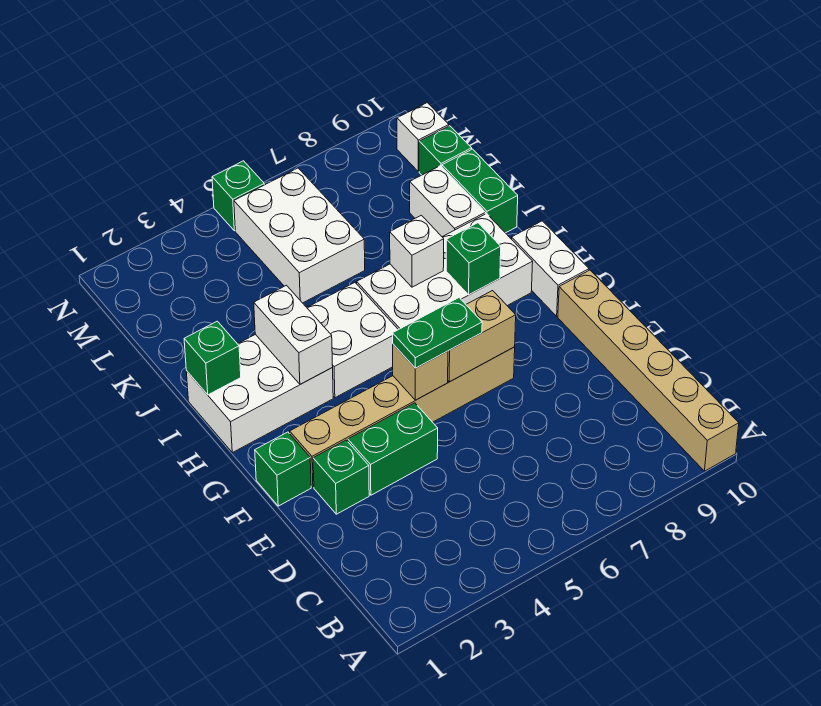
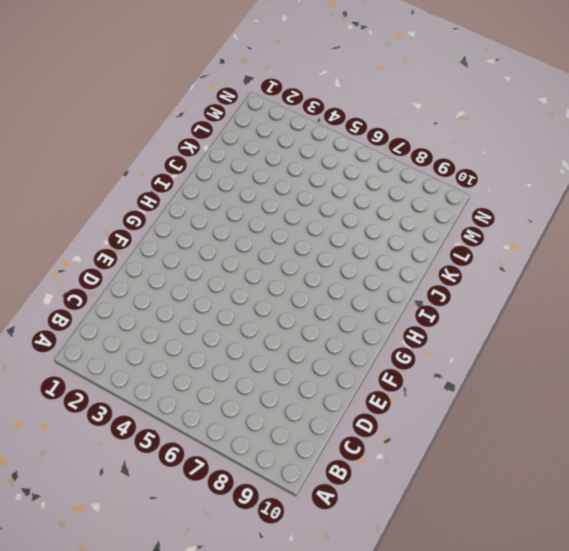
none -> tan 1x6 brick [558,270,739,471]
none -> green 1x1 brick [313,440,369,514]
none -> green 1x2 brick [348,403,438,495]

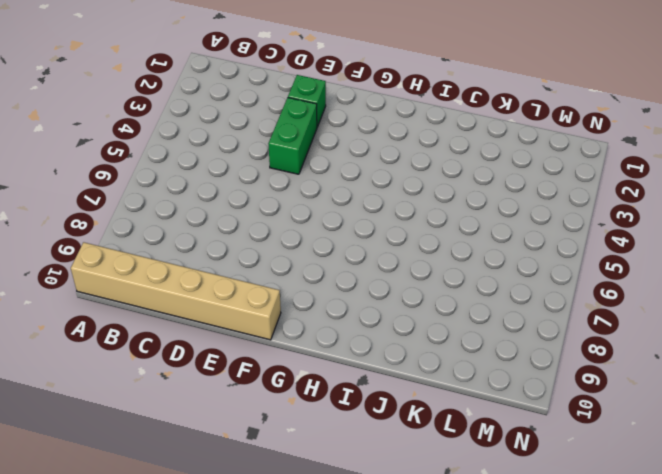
none -> green 1x1 brick [255,432,311,506]
none -> tan 1x6 brick [290,347,515,487]
none -> white 1x2 brick [512,221,589,316]

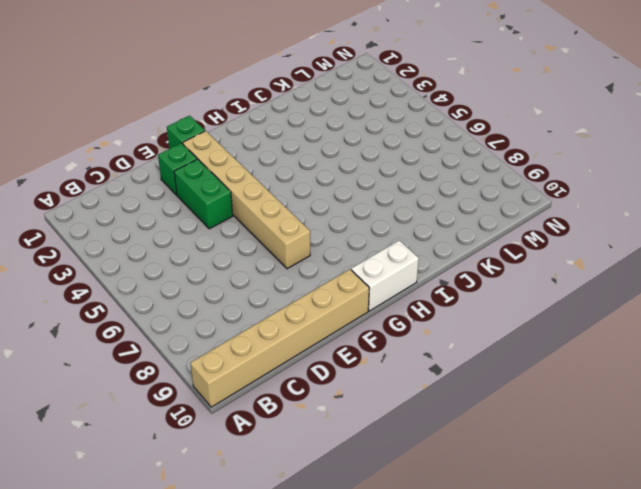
none -> white 2x3 brick [186,334,333,453]
none -> white 2x2 brick [307,283,398,398]
none -> white 2x4 brick [357,214,533,330]

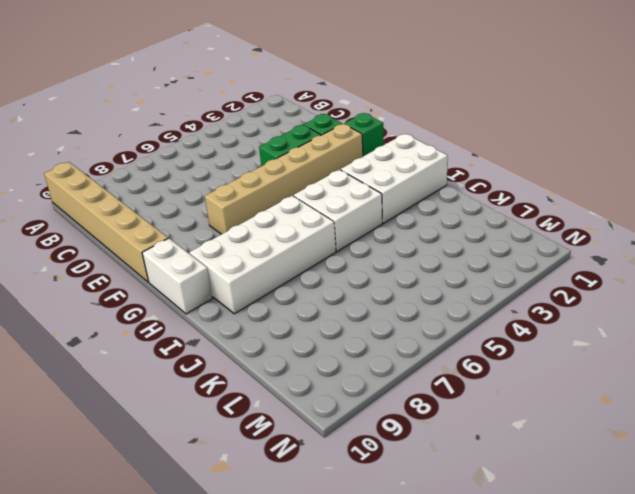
none -> white 1x2 brick [410,166,486,237]
none -> green 1x2 brick [442,149,518,233]
none -> white 2x3 brick [234,168,365,303]

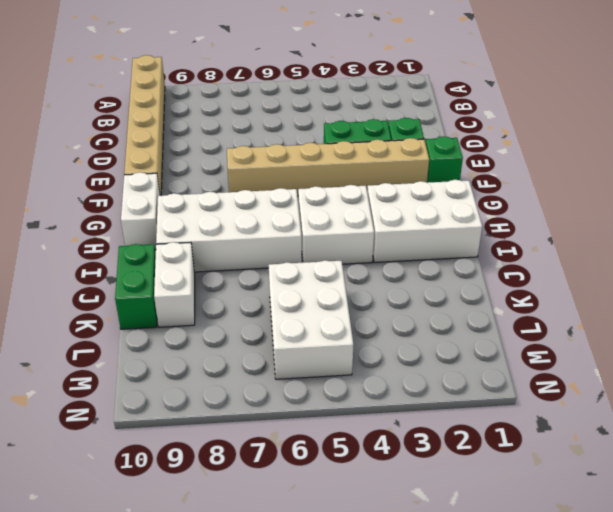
none -> green 1x1 brick [419,126,472,175]
none -> white 1x1 brick [397,103,449,172]
none -> green 1x1 brick [212,161,264,231]

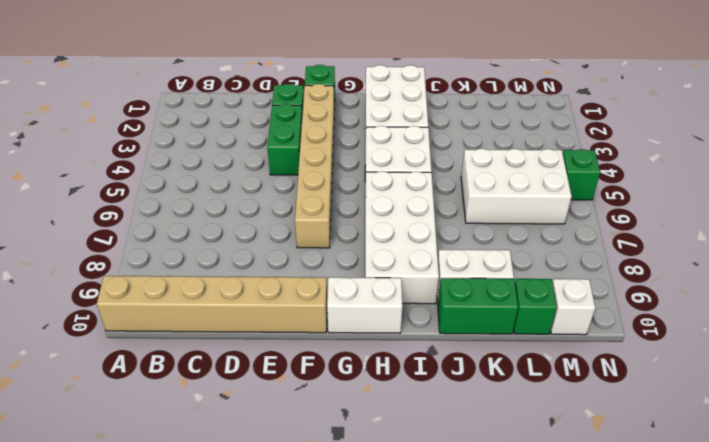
none -> tan 1x1 brick [393,344,448,400]
none -> tan 1x2 brick [448,291,516,382]
none -> white 1x2 brick [254,285,333,384]

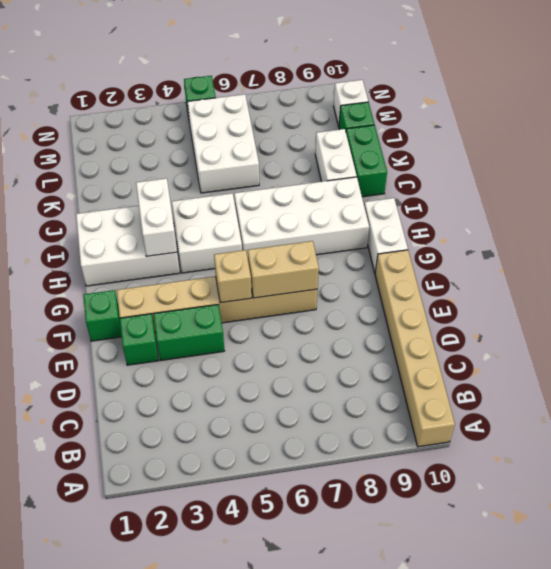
none -> green 1x1 brick [446,223,501,295]
none -> green 1x1 brick [184,321,241,395]
none -> white 1x1 brick [390,215,444,287]

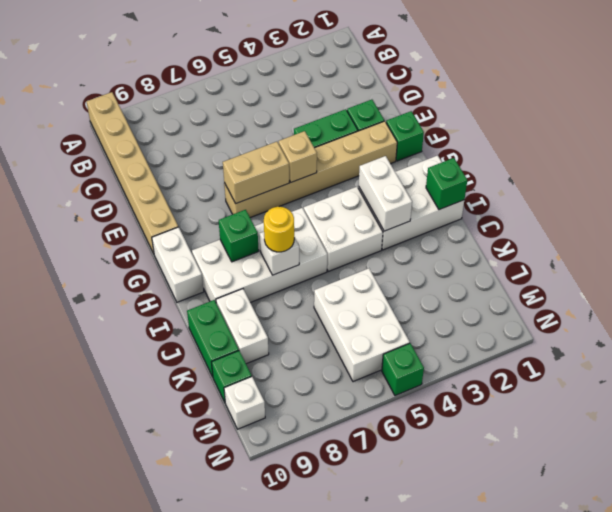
yellow 1x1 round brick [264,207,294,252] -> none
none -> green 1x2 plate [393,298,482,368]

